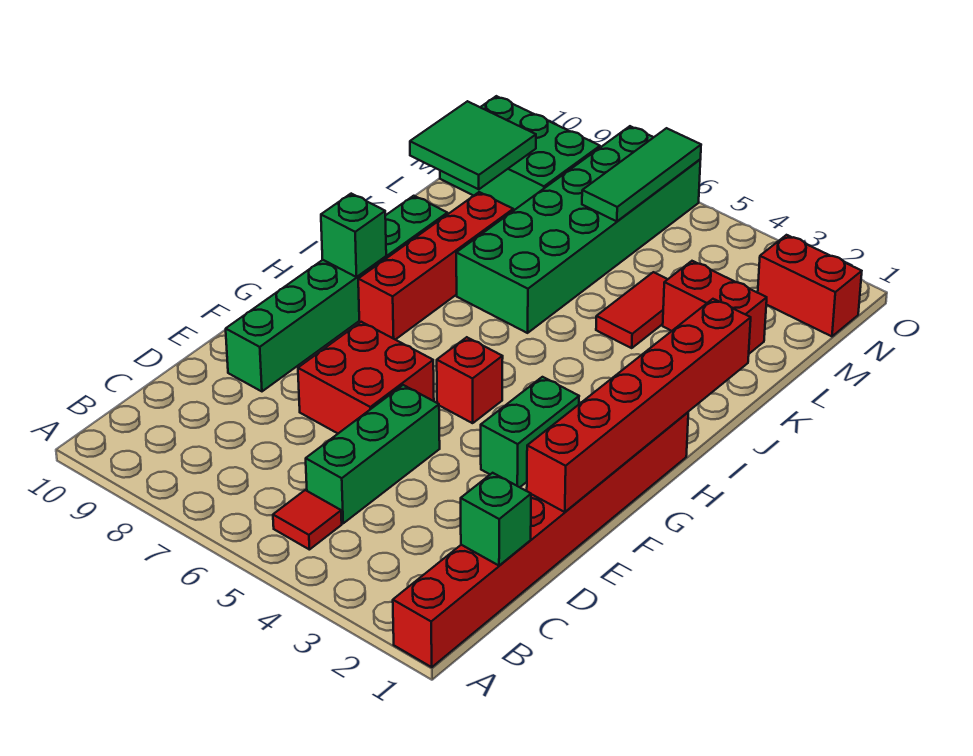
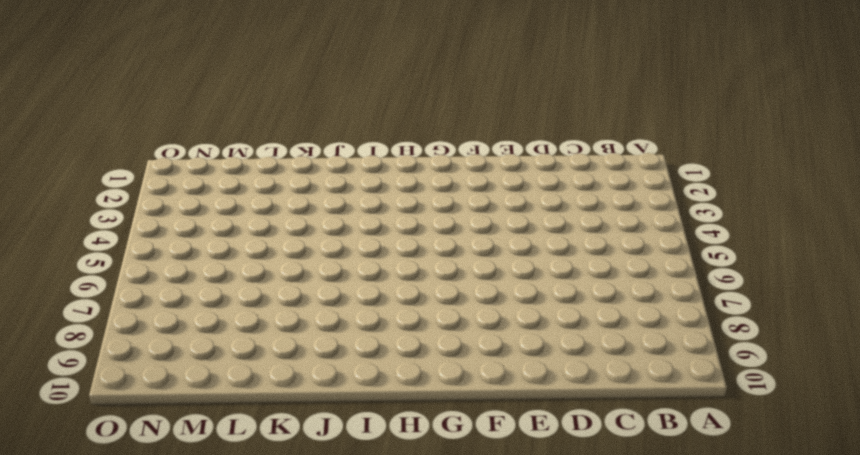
none -> red 1x8 brick [393,412,688,667]
none -> red 1x1 tile [273,490,342,550]
none -> green 1x3 brick [306,385,440,523]

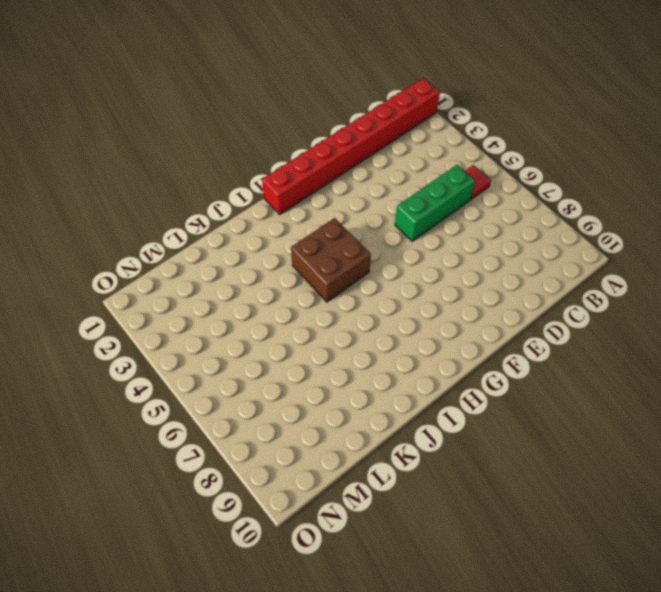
brown 2x2 brick [291,218,371,302] -> none
none -> red 2x2 brick [298,322,434,433]
none -> green 1x6 brick [226,196,448,391]
none -> green 1x2 brick [481,377,579,487]

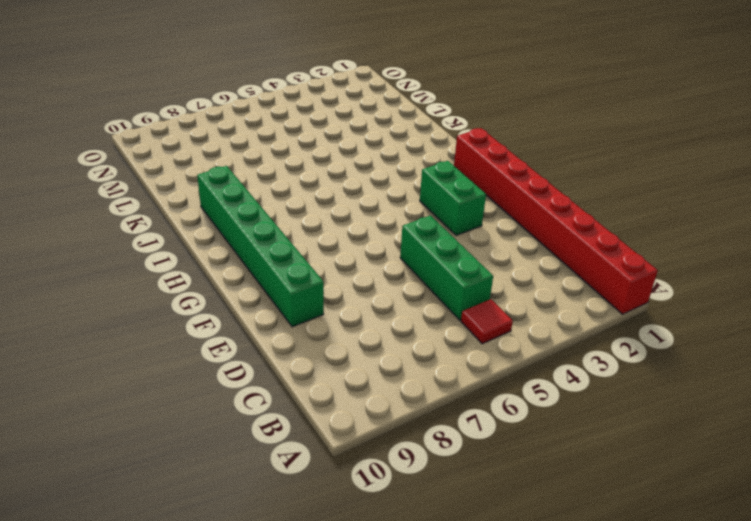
none -> red 2x2 brick [298,322,434,433]
none -> red 1x1 brick [437,337,503,423]
none -> red 1x4 brick [358,192,513,340]

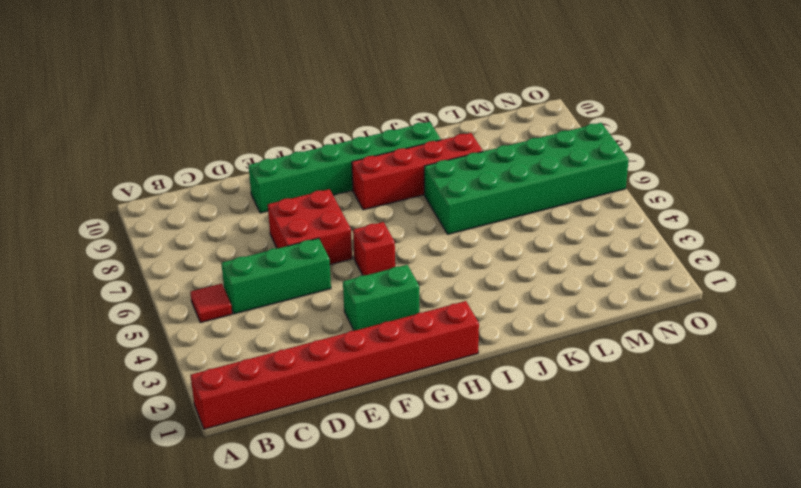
none -> red 1x2 tile [596,272,668,348]
none -> red 1x2 brick [663,261,767,354]
none -> green 2x3 brick [440,96,600,211]

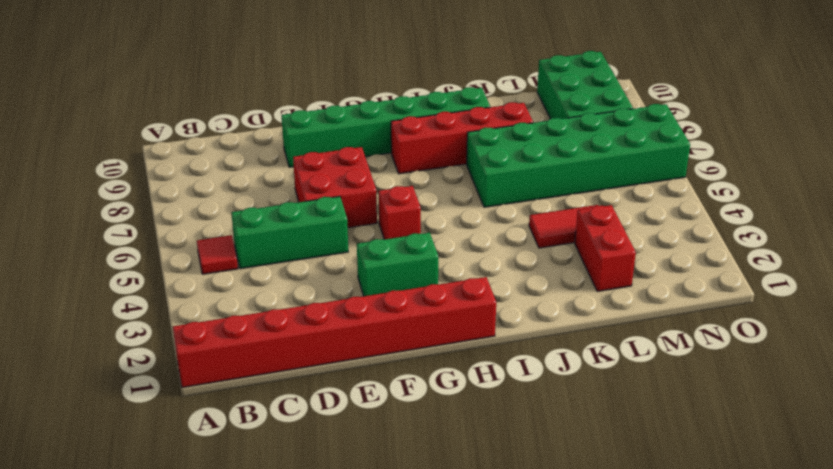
none -> red 1x2 brick [758,235,862,336]
none -> green 1x1 brick [461,473,531,566]
none -> red 1x6 brick [527,299,751,512]

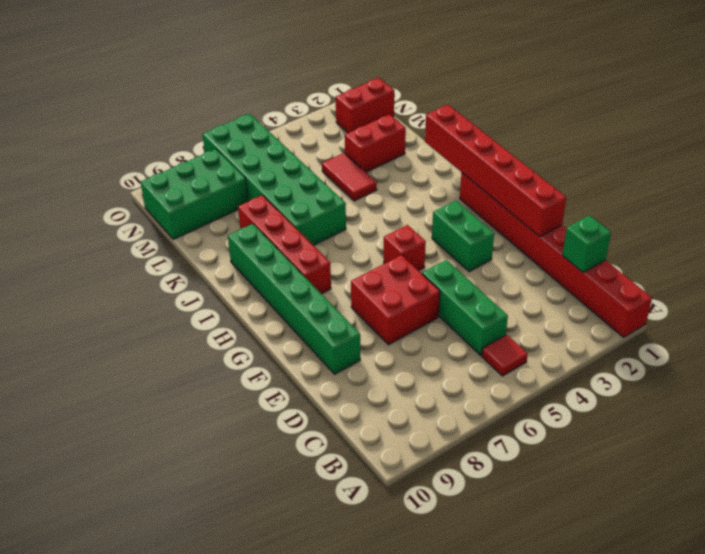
none -> green 1x1 brick [321,194,386,277]
none -> green 2x2 tile [410,101,536,189]
none -> green 1x3 tile [582,128,701,221]

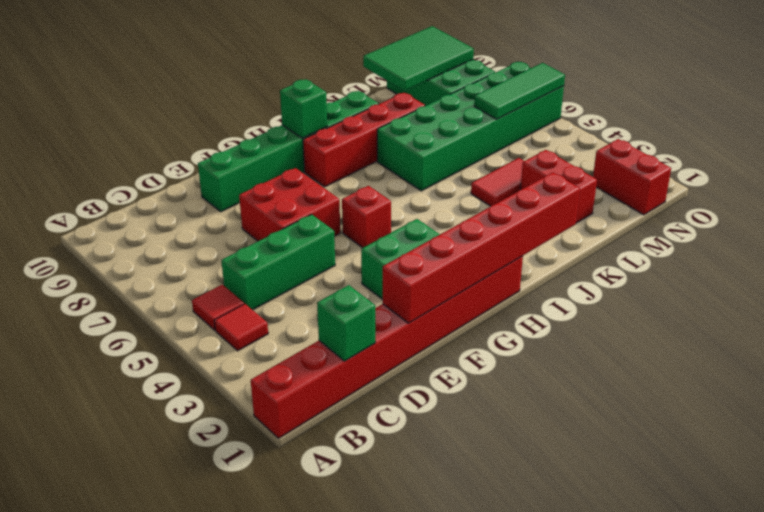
red 1x1 tile [214,304,268,351] -> none
green 2x3 tile [363,26,474,91] -> green 2x2 tile [410,101,536,189]

